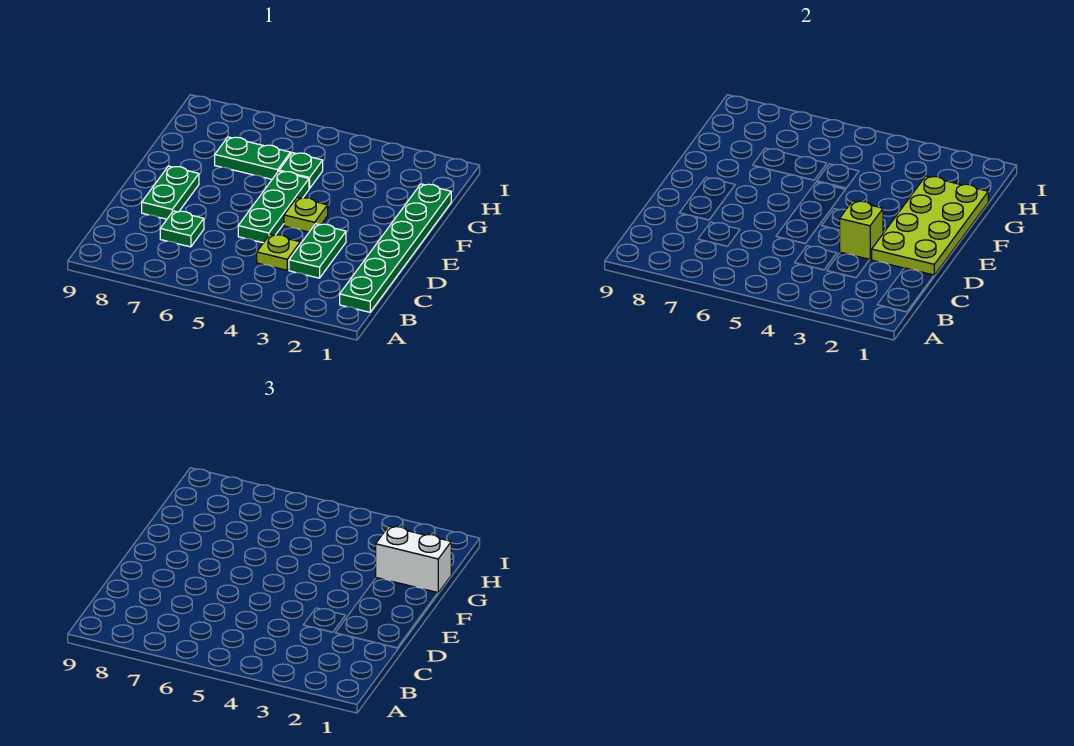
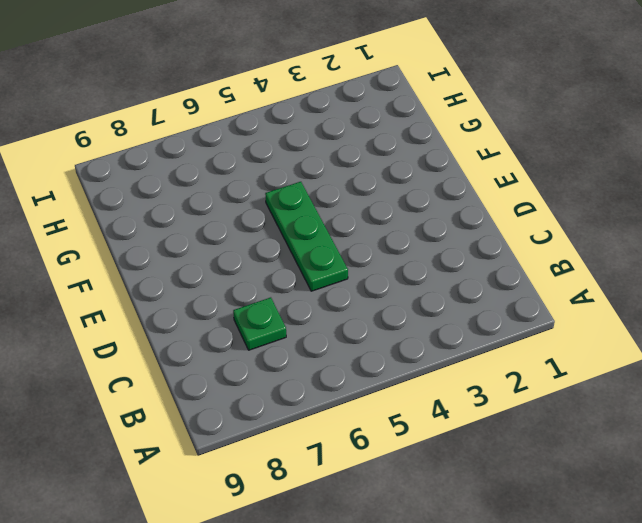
none -> green 1x6 plate [340,184,451,312]
none -> green 1x2 plate [289,224,346,278]
none -> lime 1x1 plate [257,235,300,270]

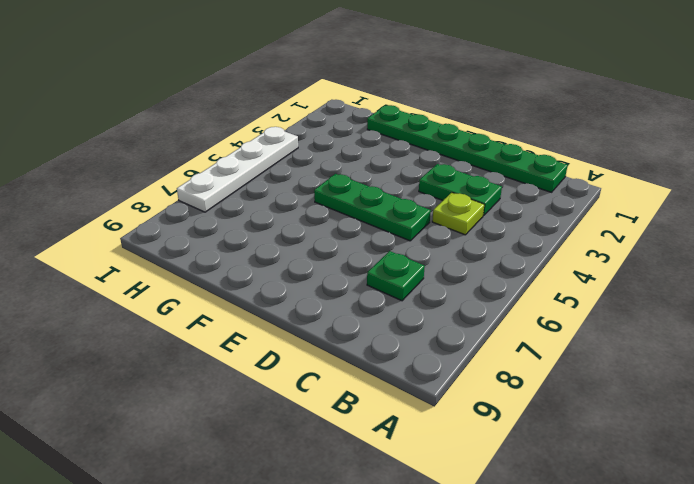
white 1x4 plate [177,127,298,212] -> none
none -> green 1x2 plate [142,166,199,219]
none -> lime 1x1 plate [284,197,328,232]
none -> green 1x1 plate [279,153,323,189]

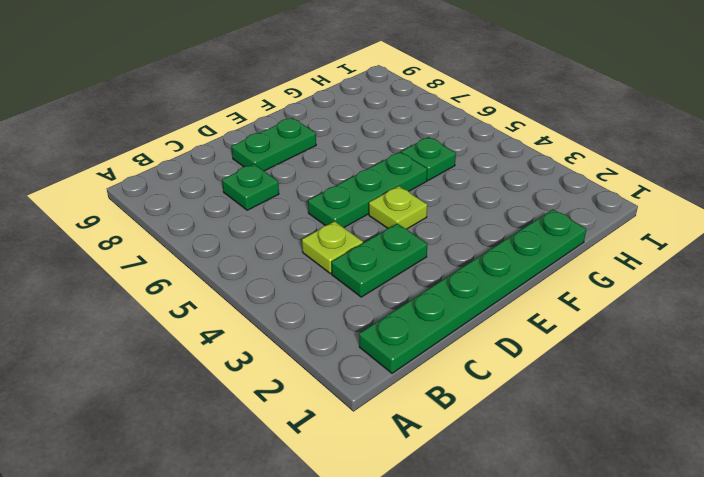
none -> green 1x2 plate [215,137,291,179]
none -> lime 2x4 plate [872,176,988,275]
none -> lime 1x1 brick [840,201,883,260]

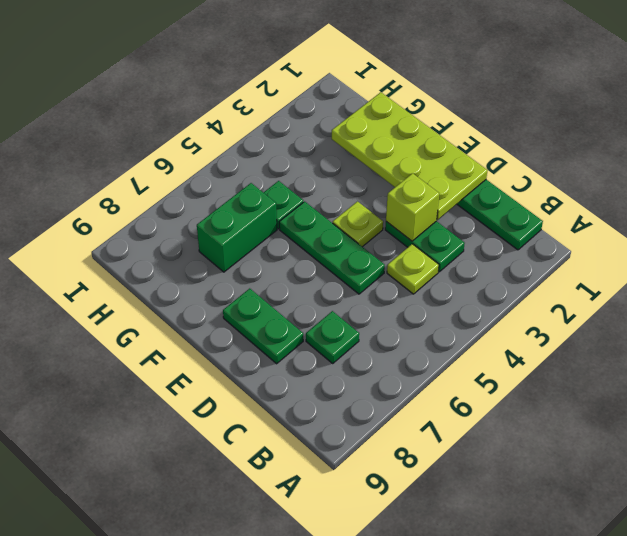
green 1x2 brick [197,183,277,272] -> green 1x2 plate [215,137,291,179]
none -> white 1x2 brick [376,526,451,593]

